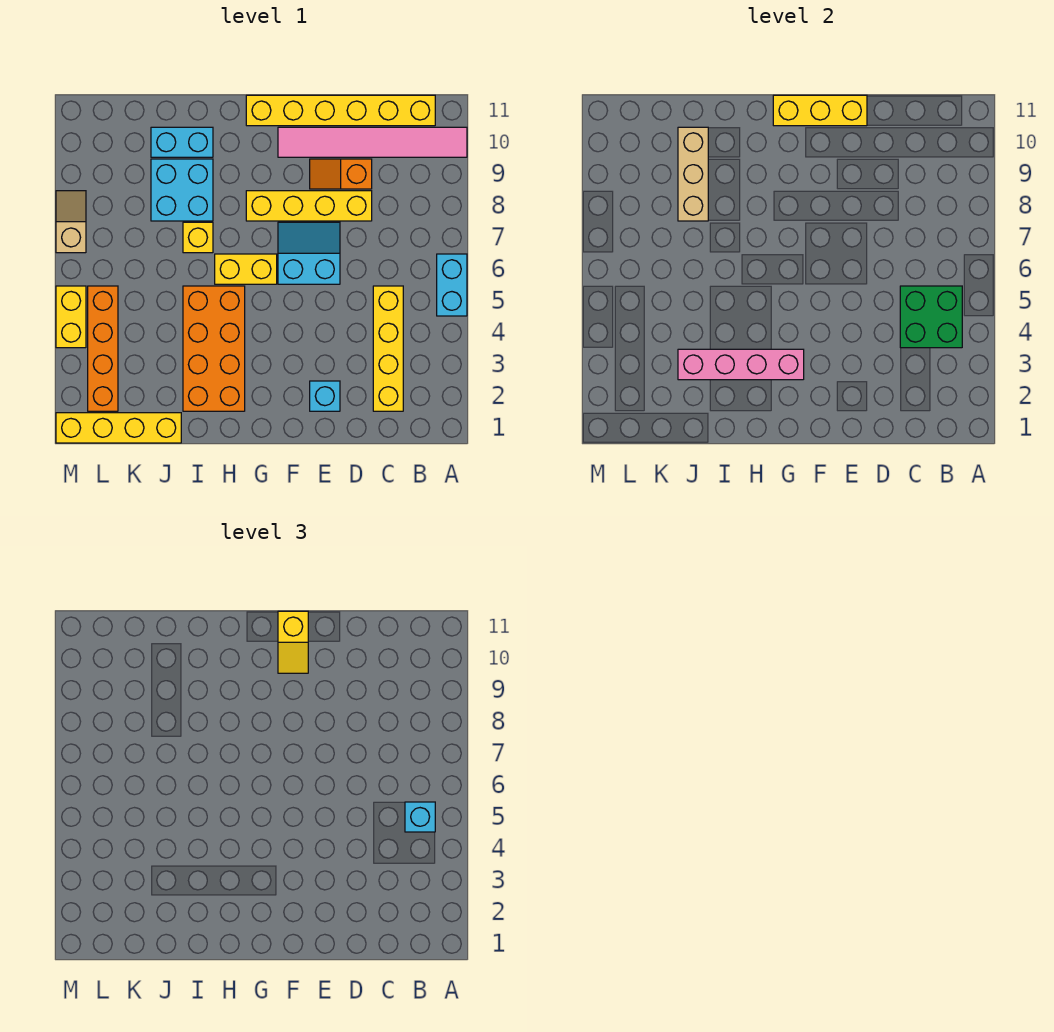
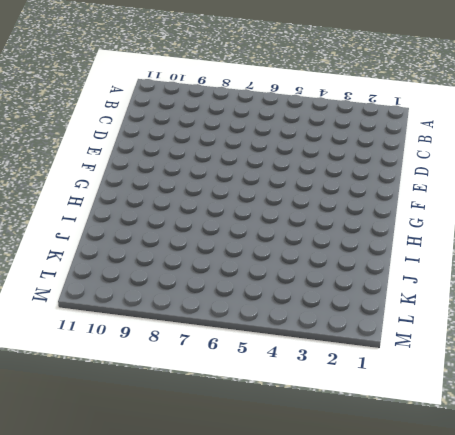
none -> cyan 1x2 brick [437,254,467,316]
none -> pink 1x6 tile [278,127,467,157]
none -> yellow 1x6 brick [246,95,435,126]

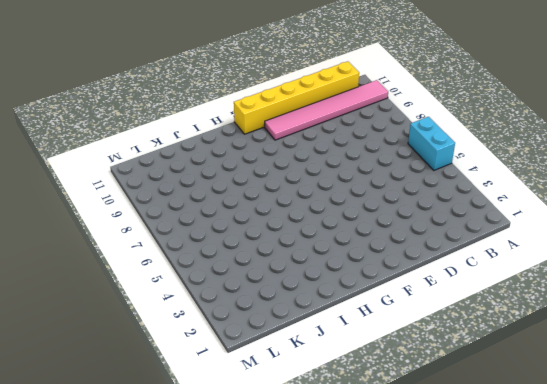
none -> yellow 1x4 brick [373,286,403,411]
none -> yellow 1x4 brick [246,191,372,221]
none -> orange 1x2 slope [310,159,372,189]

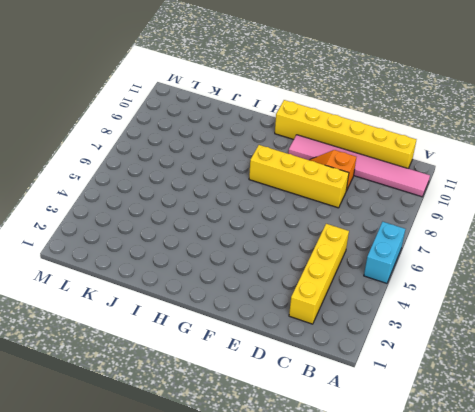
none -> cyan 1x1 brick [310,381,340,411]
none -> cyan 2x2 slope [278,222,340,284]
none -> yellow 1x2 brick [215,254,277,284]

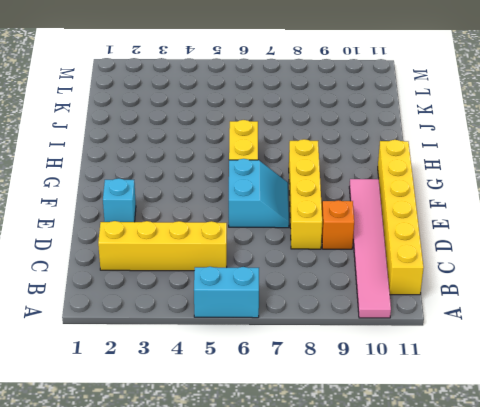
none -> orange 2x4 brick [183,286,245,411]
none -> yellow 1x1 brick [183,222,213,253]
none -> cyan 2x2 brick [151,159,213,221]

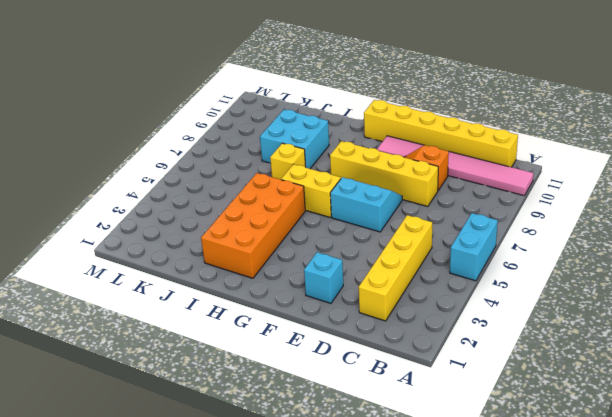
none -> cyan 1x2 brick [151,127,213,157]
none -> yellow 1x4 brick [56,413,181,443]
none -> orange 1x4 brick [88,286,118,411]

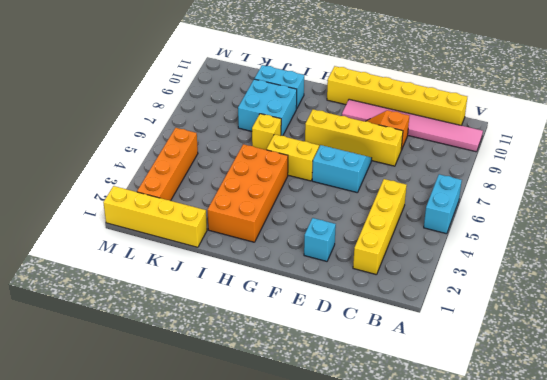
none -> yellow 1x2 brick [56,286,86,348]
none -> tan 1x2 slope [56,191,86,253]
none -> green 2x2 brick [900,286,962,348]

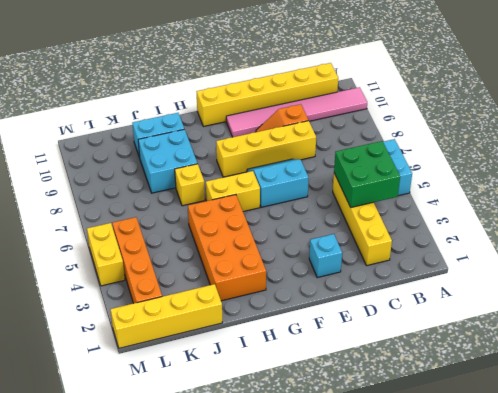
none -> tan 1x2 slope [56,191,86,253]
none -> yellow 1x3 brick [773,95,867,126]
none -> pink 1x4 brick [678,349,804,380]

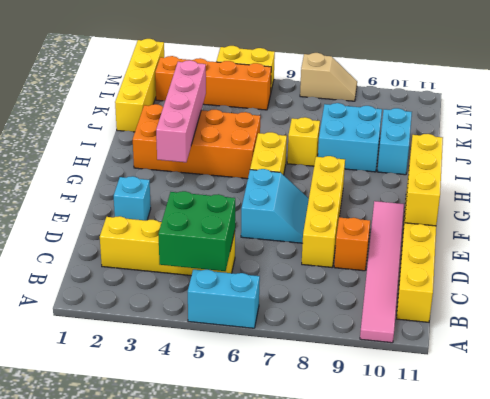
none -> tan 1x3 brick [678,127,708,221]
none -> cyan 1x1 brick [405,802,435,832]
none -> yellow 1x2 slope [278,611,308,673]

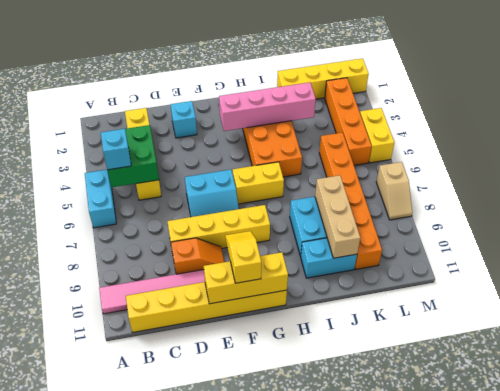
orange 1x6 brick [319,133,382,269] -> none
none -> yellow 1x1 brick [183,222,213,253]

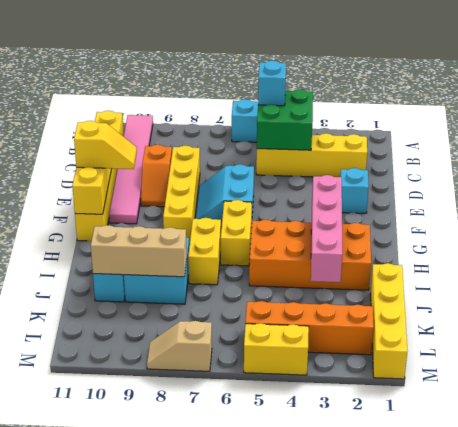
yellow 1x2 brick [188,218,221,285] -> yellow 1x1 brick [183,222,213,253]

